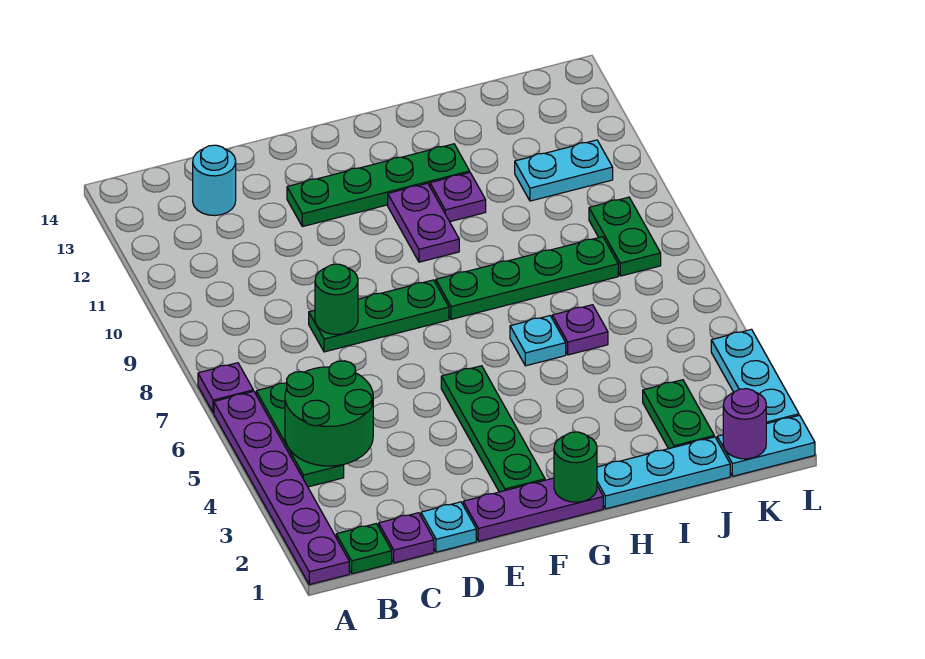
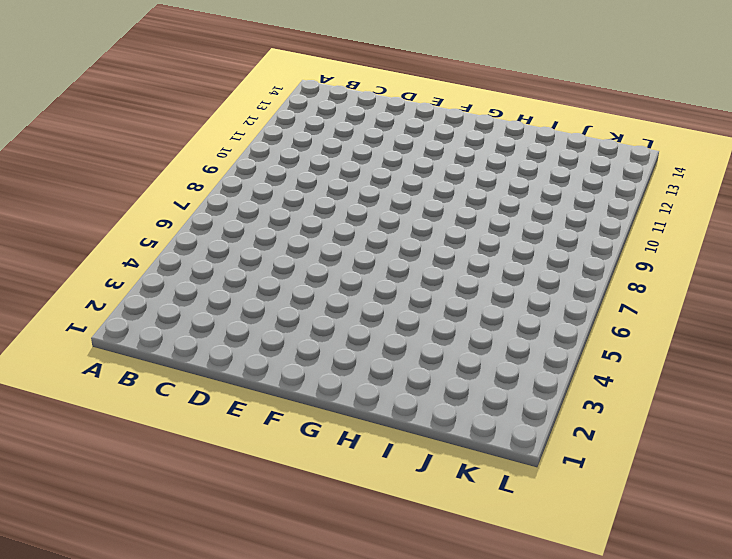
none -> purple 1x6 plate [214,391,349,585]
none -> purple 1x1 plate [198,363,253,413]
none -> green 1x1 plate [336,524,392,574]

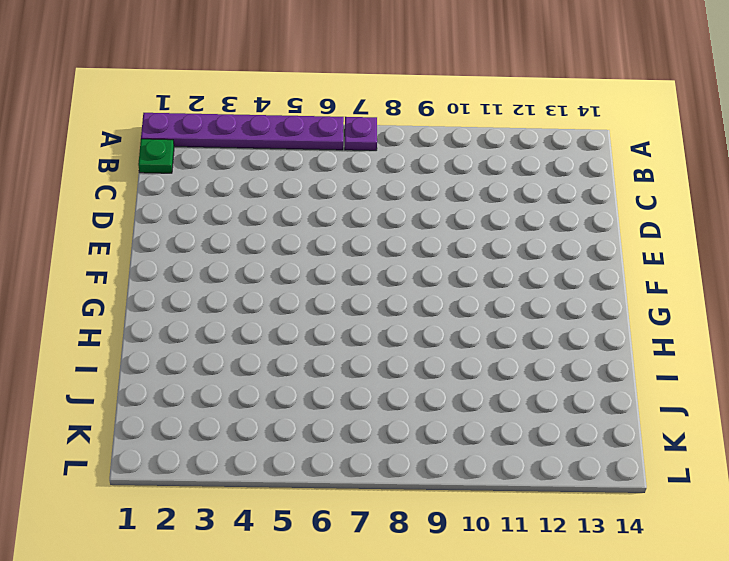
none -> green 1x3 plate [256,383,344,487]
none -> purple 1x1 plate [379,513,434,563]
none -> cyan 1x1 round brick [193,145,236,216]

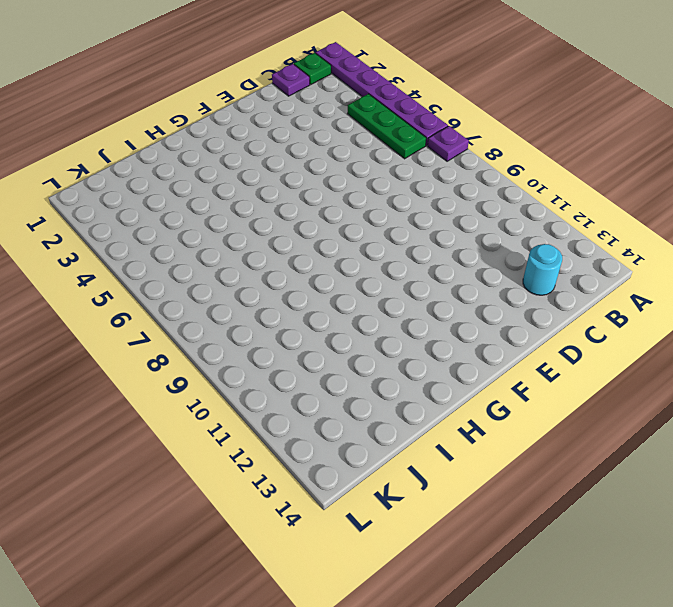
none -> cyan 1x1 plate [421,502,476,552]
none -> green 1x3 plate [309,280,449,352]
none -> purple 1x3 plate [463,478,603,541]

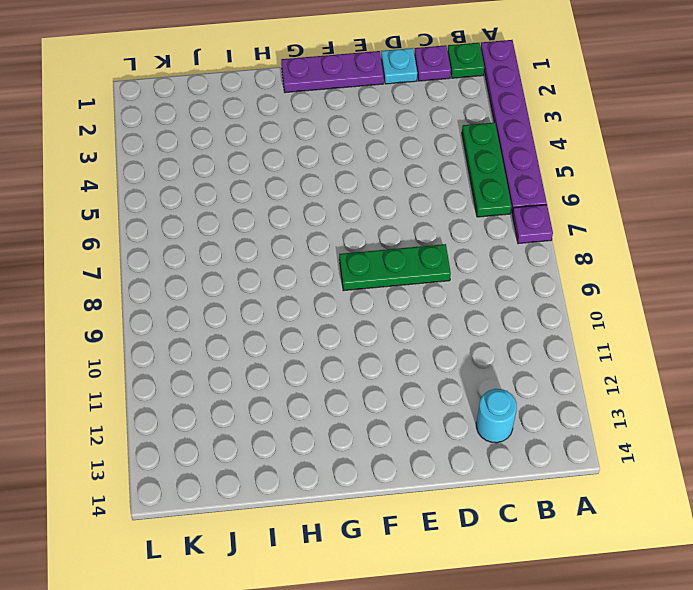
none -> green 1x4 plate [287,144,470,227]
none -> green 1x4 plate [441,366,545,492]
none -> green 1x4 plate [436,237,618,319]

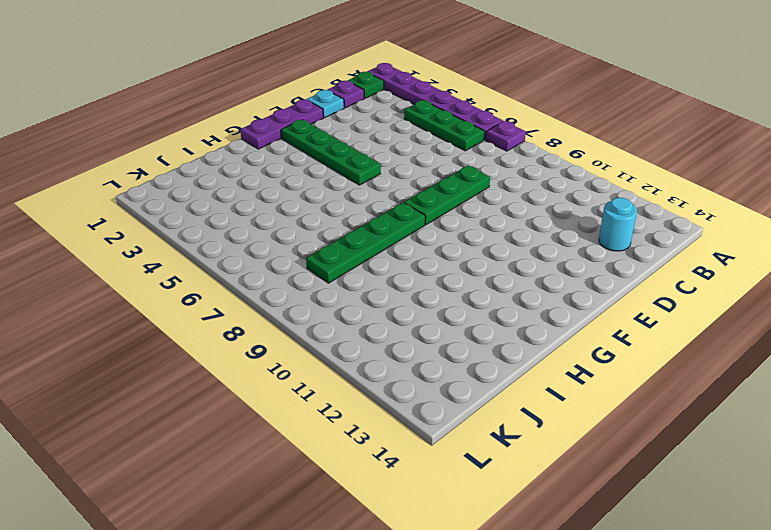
none -> green 1x4 plate [287,144,470,227]
none -> purple 1x2 plate [388,183,459,262]
none -> cyan 1x3 plate [597,437,730,509]

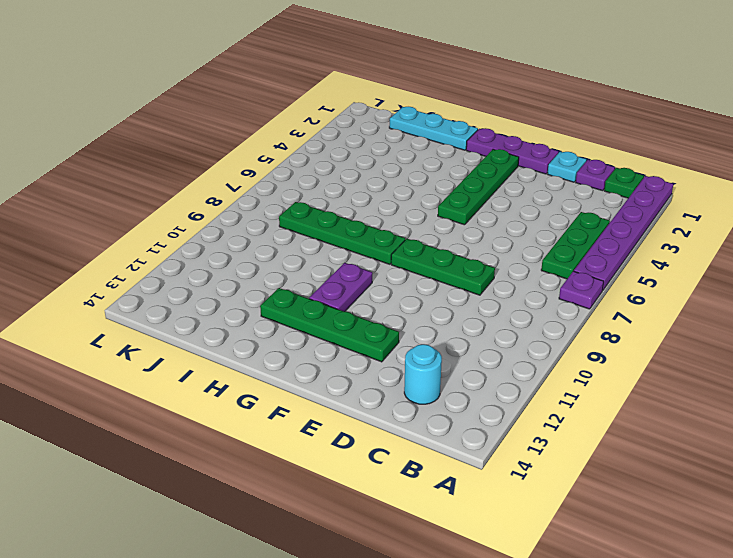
none -> cyan 1x1 plate [510,316,566,366]
none -> purple 1x1 plate [430,173,486,222]
none -> purple 1x1 plate [552,305,608,355]

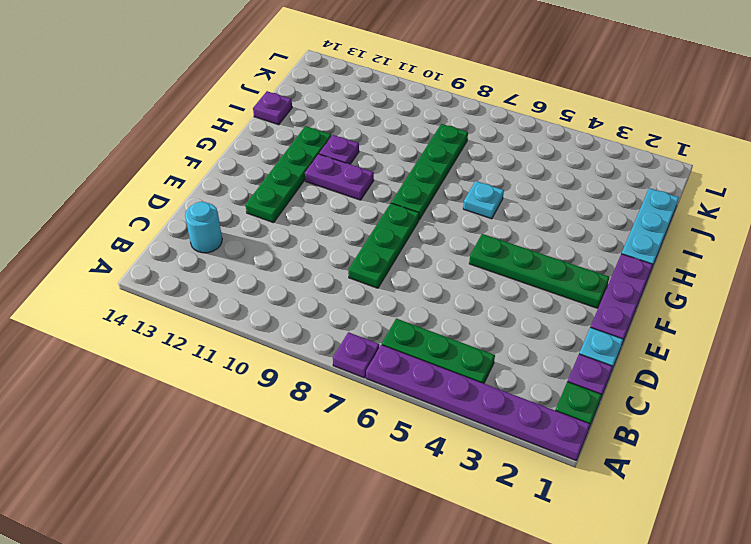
purple 1x1 plate [253,91,292,125] -> purple 1x1 plate moved to [552,305,608,355]
none -> green 1x2 plate [643,380,714,449]
none -> cyan 1x2 plate [515,140,613,201]
none -> cyan 1x2 plate [717,415,815,476]

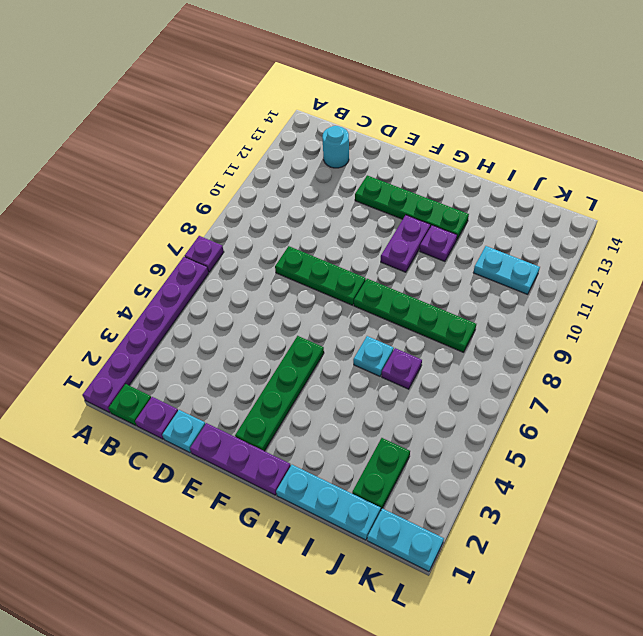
none -> green 1x3 plate [256,383,344,487]
none -> green 1x2 plate [589,197,661,276]
none -> cyan 1x3 plate [711,329,799,424]

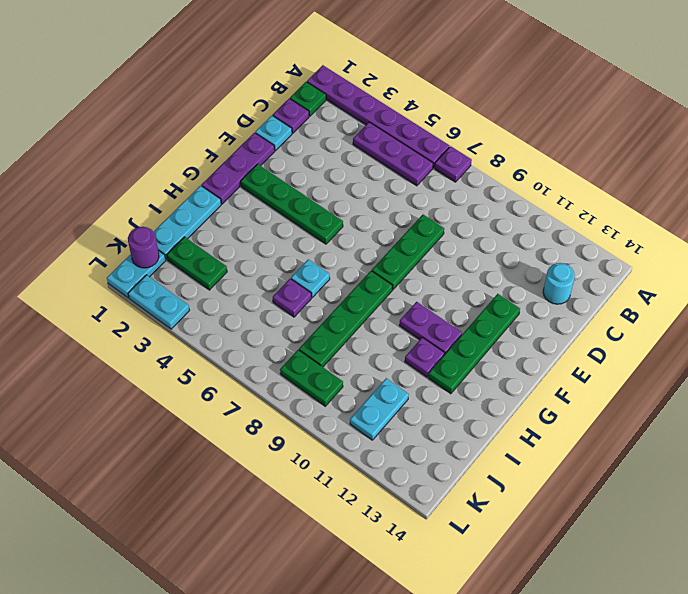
purple 1x3 plate [353,122,433,186] -> green 1x3 plate [256,383,344,487]
cyan 1x2 plate [128,275,190,329] -> cyan 1x3 plate [711,329,799,424]
none -> green 2x2 round brick [285,361,373,466]
none -> green 1x1 round brick [315,264,358,334]
none -> green 1x1 round brick [554,432,597,502]

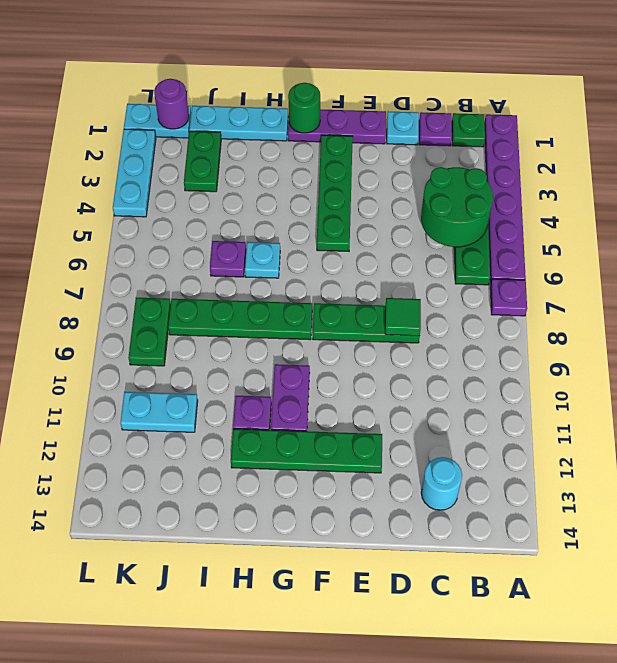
green 1x1 tile [385,298,421,336] -> green 1x1 round brick [315,264,358,334]

